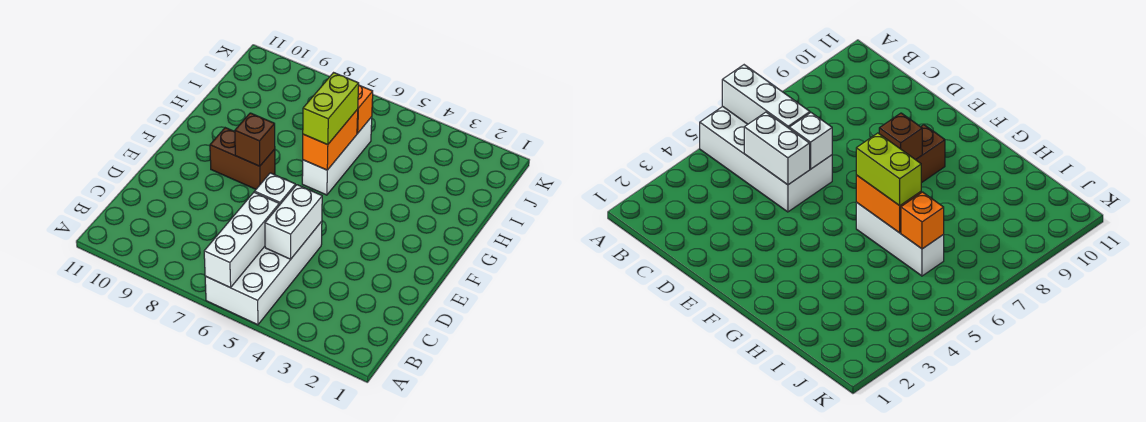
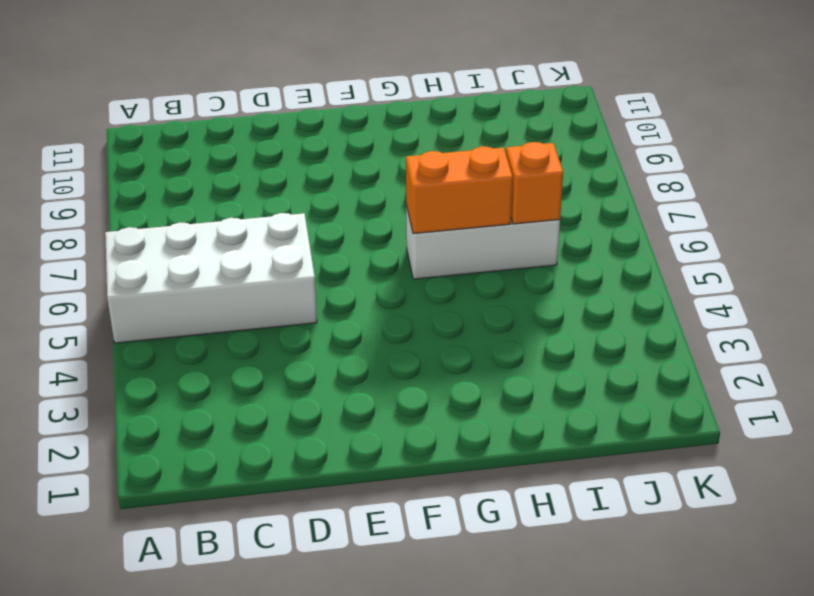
none -> brown 1x2 brick [210,128,275,189]
none -> white 1x3 brick [204,192,279,288]

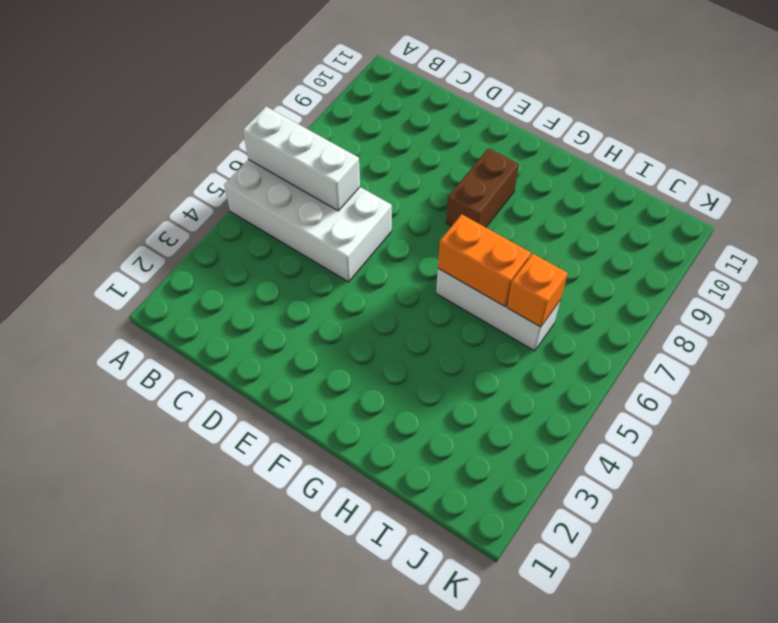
none -> white 1x2 brick [265,185,322,259]
none -> white 1x1 brick [255,173,295,205]

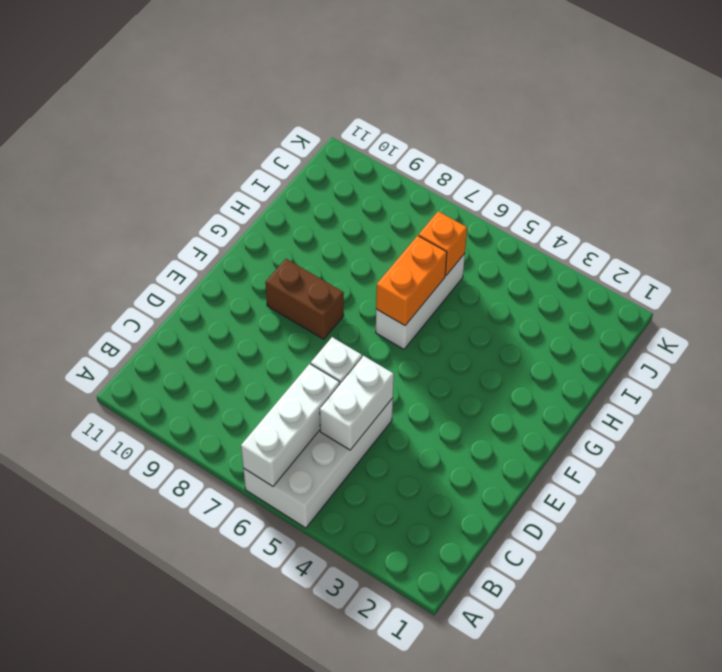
none -> brown 1x1 brick [235,113,275,166]
none -> lime 1x2 brick [303,73,359,145]

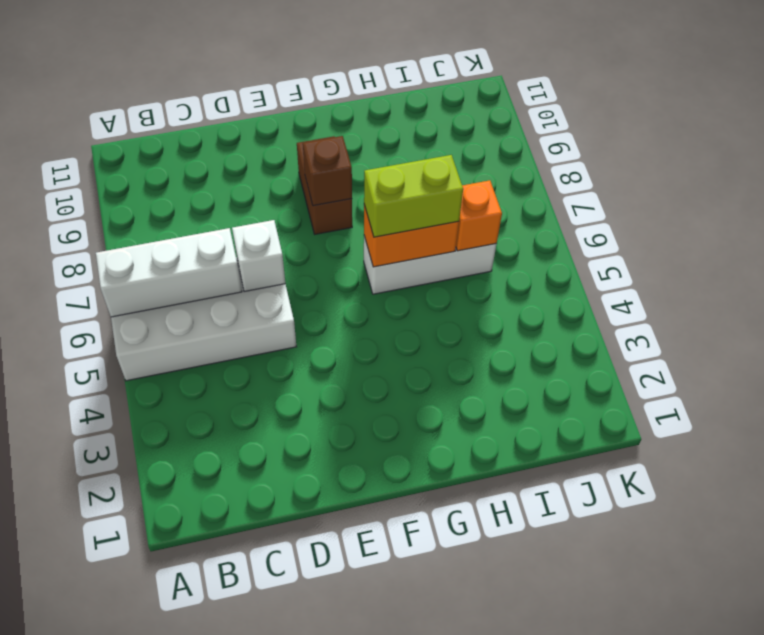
none -> white 1x2 brick [265,185,322,259]

